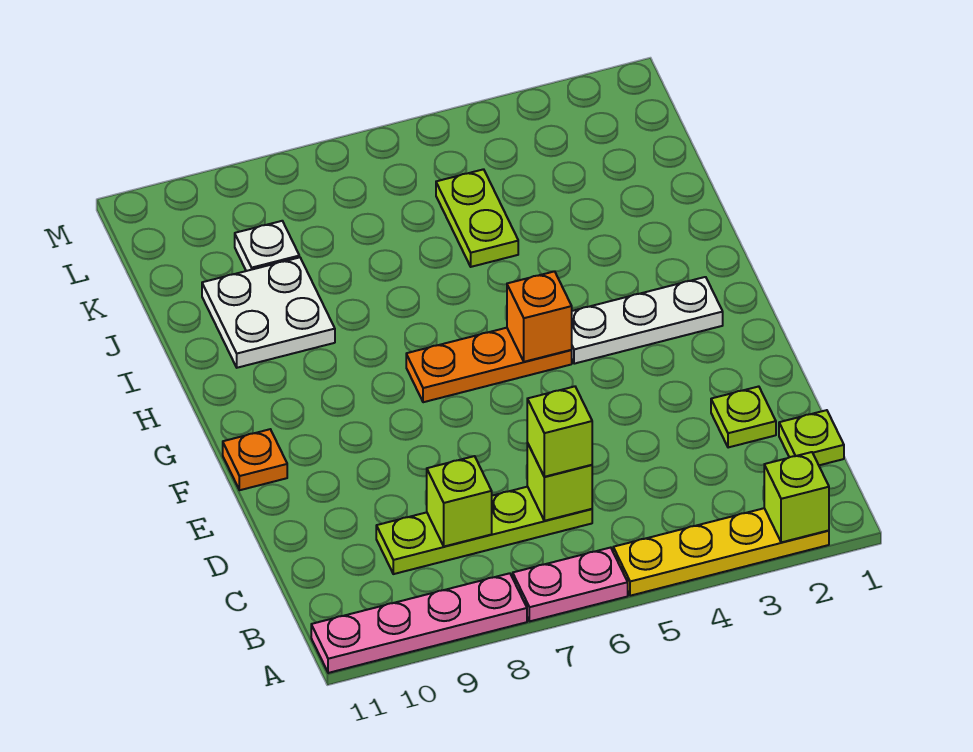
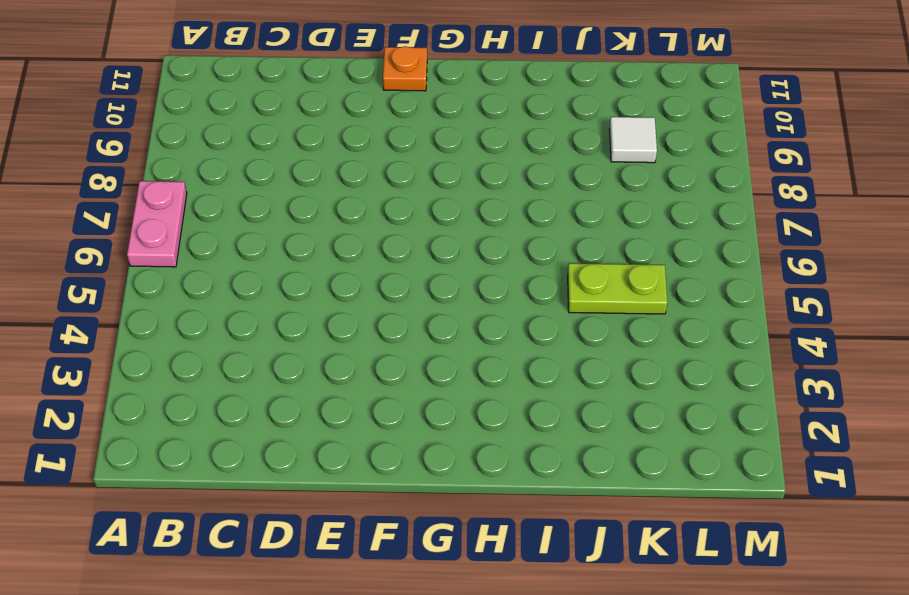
white 1x1 tile [609,117,657,163] -> white 1x1 plate [235,221,299,271]
none -> yellow 1x4 plate [613,508,829,596]
none -> pink 1x4 plate [311,573,527,673]
none -> lime 1x1 plate [779,410,844,465]

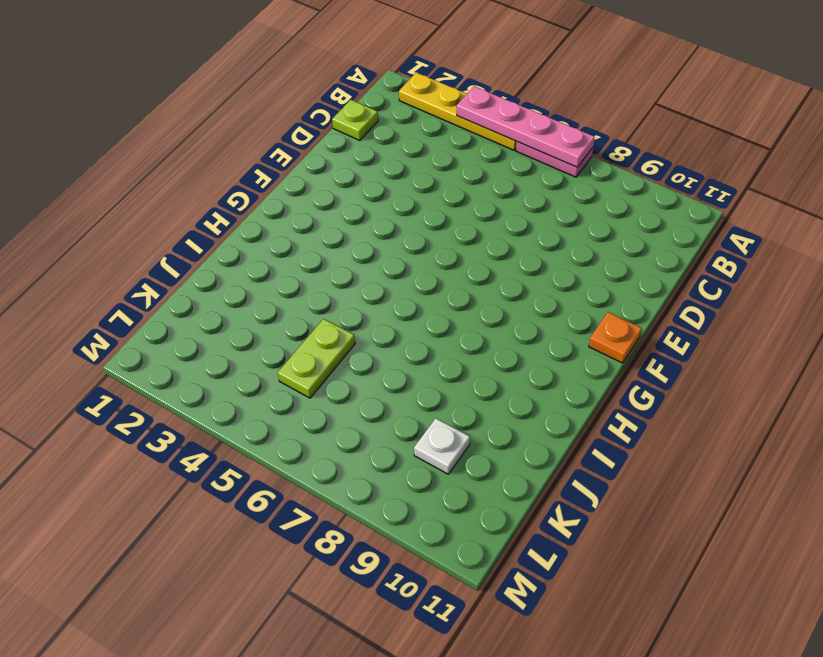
pink 1x4 plate [457,86,595,167] -> pink 1x4 plate moved to [311,573,527,673]
none -> lime 1x4 plate [376,487,592,574]
none -> lime 1x1 plate [711,386,776,448]
none -> white 1x3 plate [572,277,723,364]

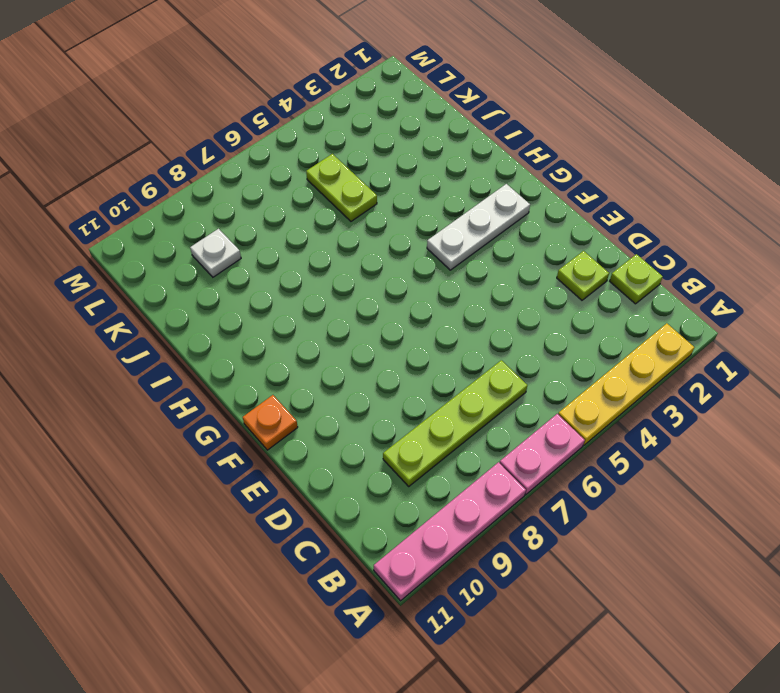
none -> orange 1x3 plate [406,328,572,402]
none -> white 2x2 plate [202,257,335,368]
none -> lime 1x1 brick [764,452,829,542]

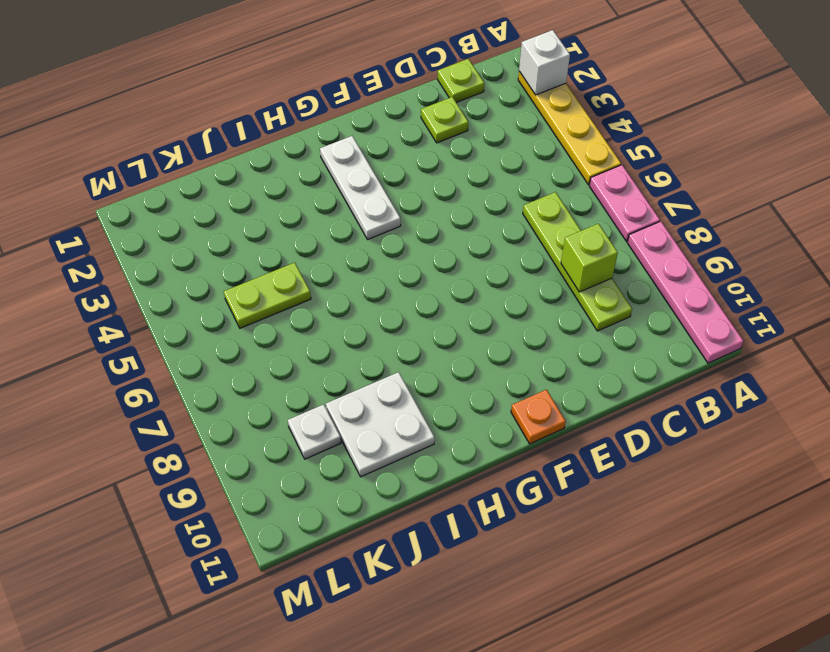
white 1x1 brick [519,30,570,95] -> lime 1x1 brick [764,452,829,542]
none -> orange 1x3 plate [406,328,572,402]
none -> lime 1x1 brick [527,443,592,521]
none -> orange 1x1 brick [507,271,572,362]

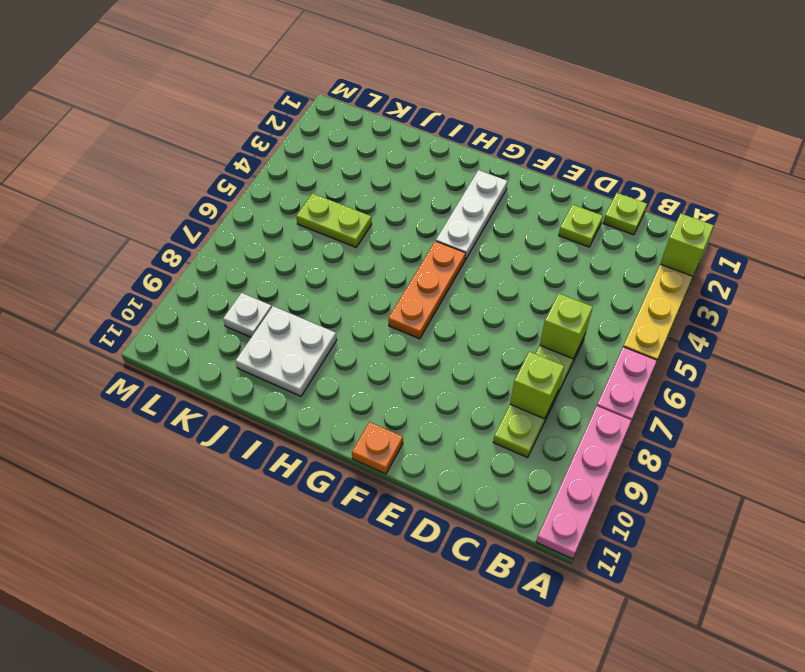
none -> orange 1x1 brick [507,271,572,362]
none -> lime 1x1 brick [527,386,592,477]

